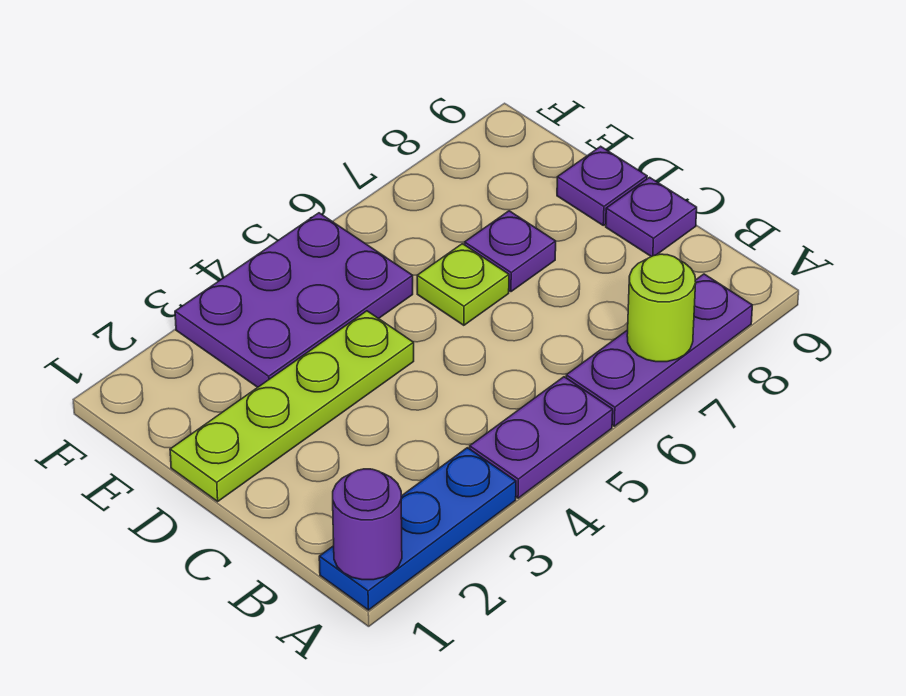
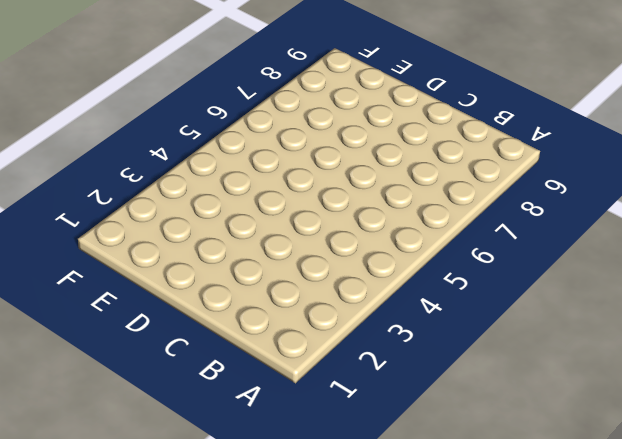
none -> blue 1x3 plate [319,448,516,610]
none -> purple 1x2 plate [470,377,613,498]

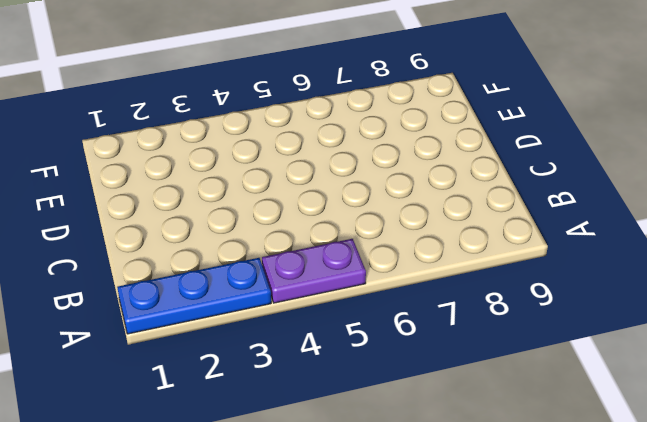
none -> purple 1x3 plate [566,274,752,426]
none -> purple 1x1 plate [606,177,697,257]

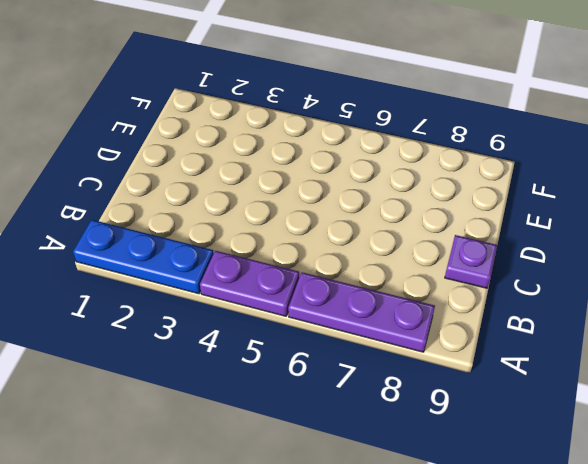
none -> lime 1x4 plate [170,311,414,501]
none -> lime 1x1 plate [417,244,509,325]

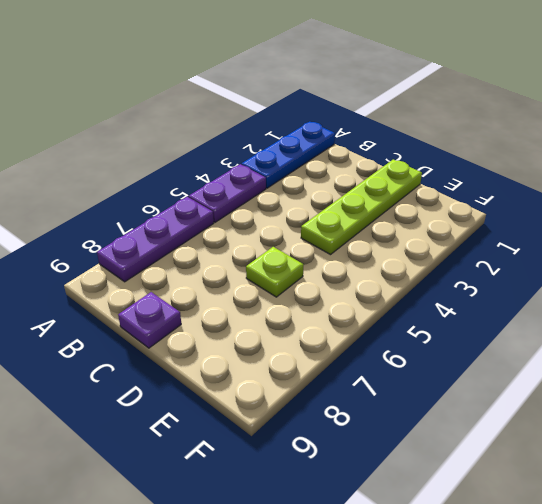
none -> purple 1x1 plate [465,211,556,292]
none -> purple 1x1 plate [557,146,647,225]

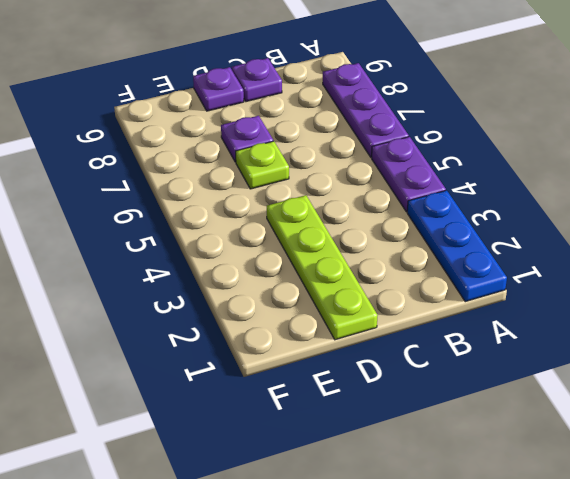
none -> purple 2x3 plate [175,213,413,387]
none -> purple 1x1 round brick [333,469,402,580]

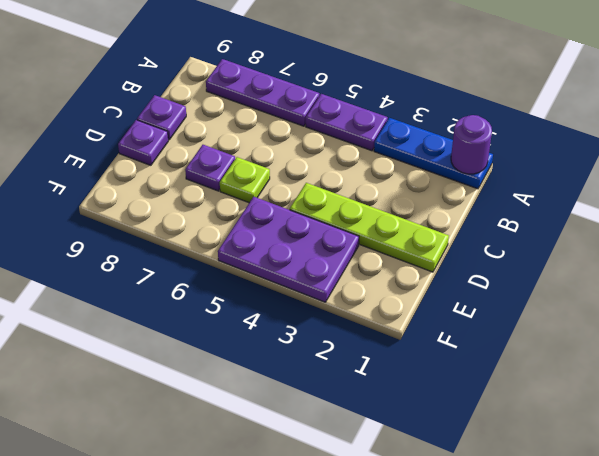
none -> lime 1x1 round brick [627,254,696,362]

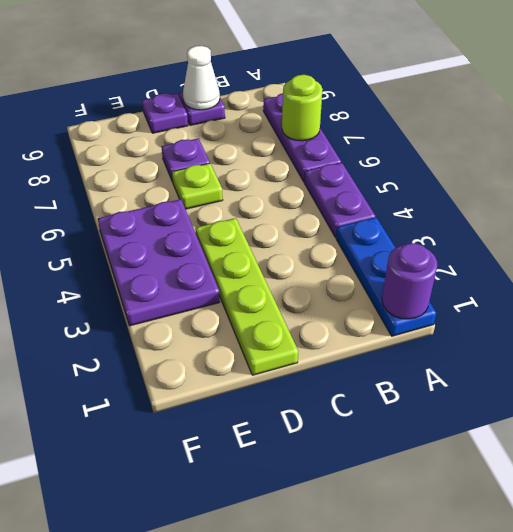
white 1x1 cone [183,46,220,110] -> none

